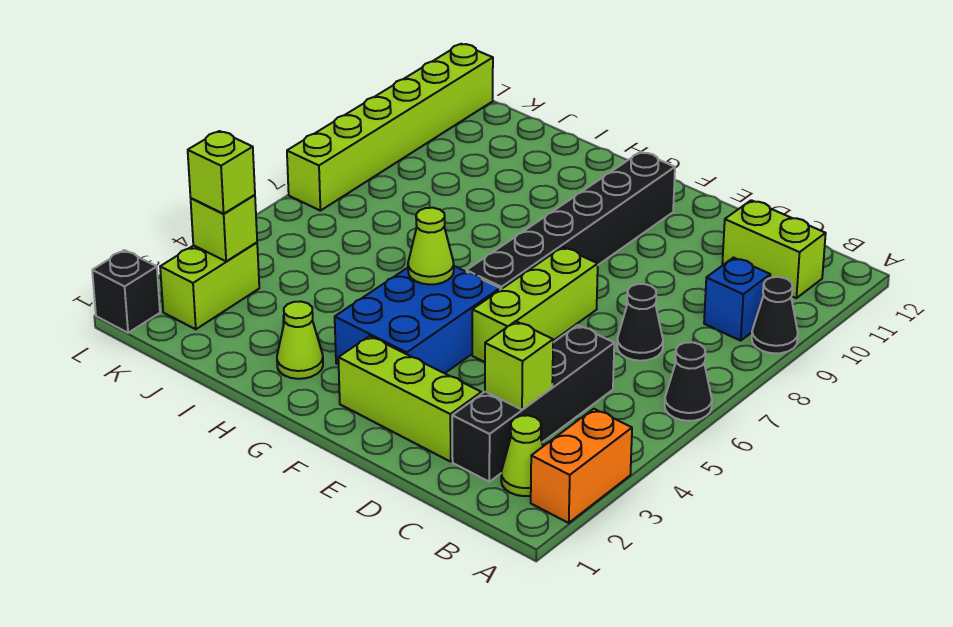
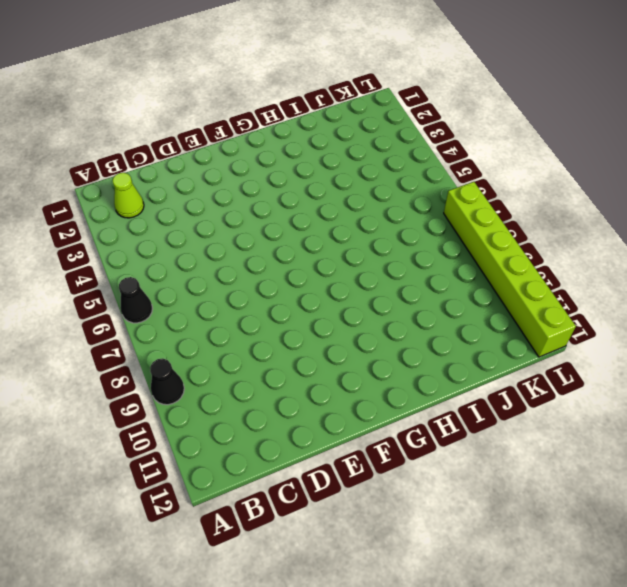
none -> orange 1x2 brick [531,409,632,523]
none -> blue 1x1 brick [704,258,770,341]
none -> lime 1x2 brick [722,200,826,298]

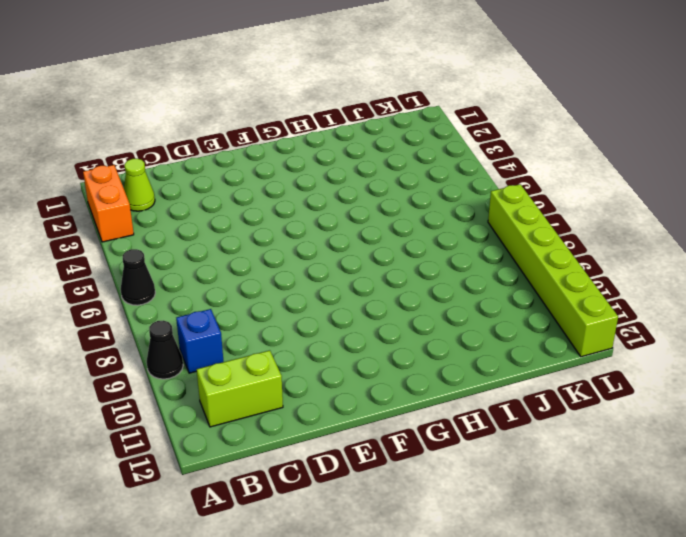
none -> black 1x4 brick [452,325,614,482]
none -> black 1x1 cone [617,284,663,361]
none -> lime 1x3 brick [338,336,481,462]

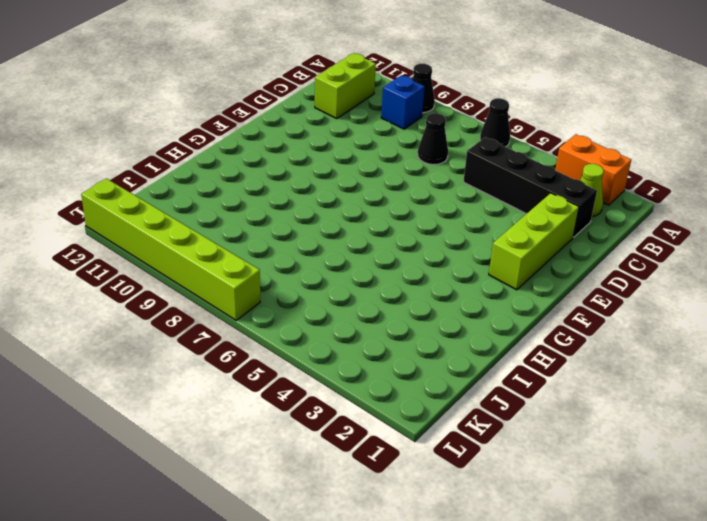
none -> lime 1x3 brick [472,247,598,362]
none -> blue 2x3 brick [335,266,500,373]
none -> black 1x6 brick [466,152,675,290]

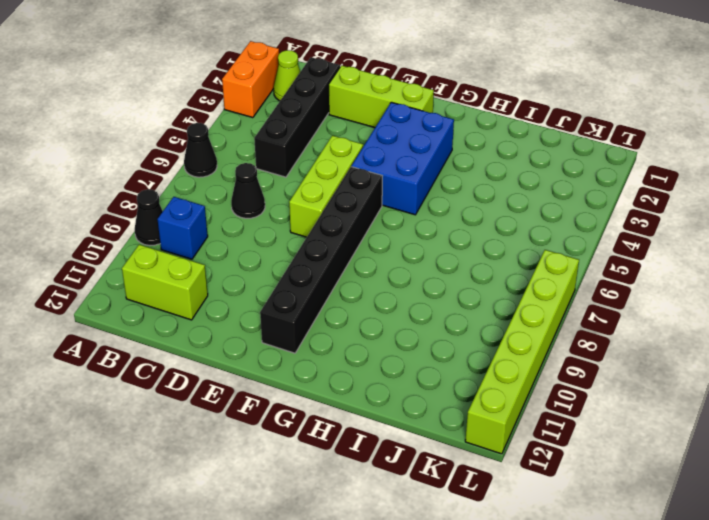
none -> lime 1x1 cone [277,302,323,379]
none -> lime 1x2 brick [160,242,259,329]
none -> black 1x1 brick [92,250,160,333]

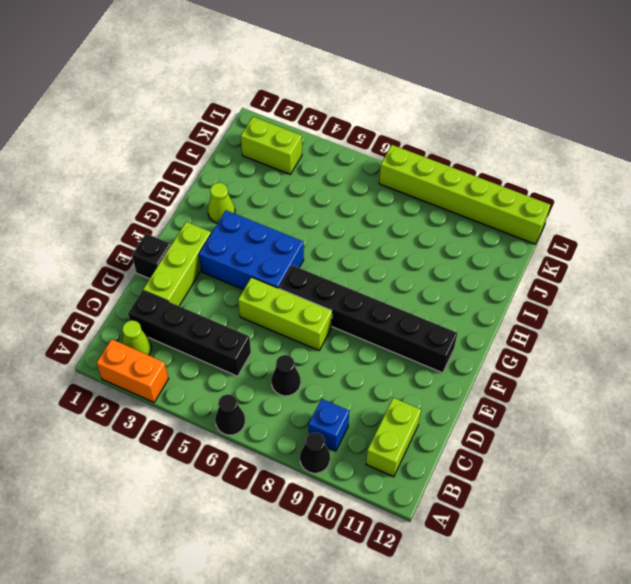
black 1x1 brick [132,234,171,279] -> black 1x1 brick moved to [92,250,160,333]
none -> lime 1x1 brick [485,321,553,410]
none -> lime 1x1 cone [408,208,454,285]
none -> lime 1x1 brick [191,195,257,261]

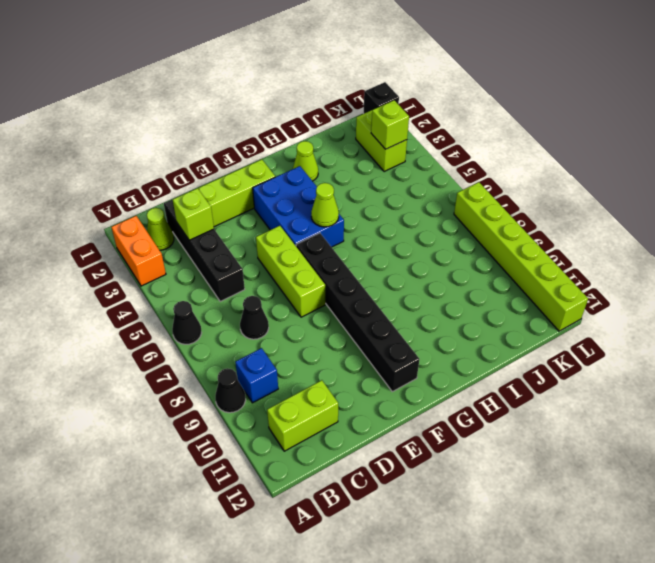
none -> lime 1x1 brick [188,131,255,214]

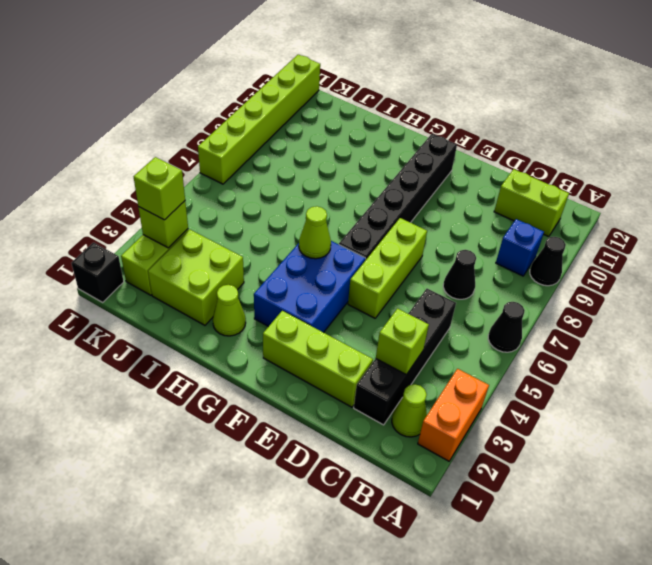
lime 2x2 brick [148,229,244,325] -> none

